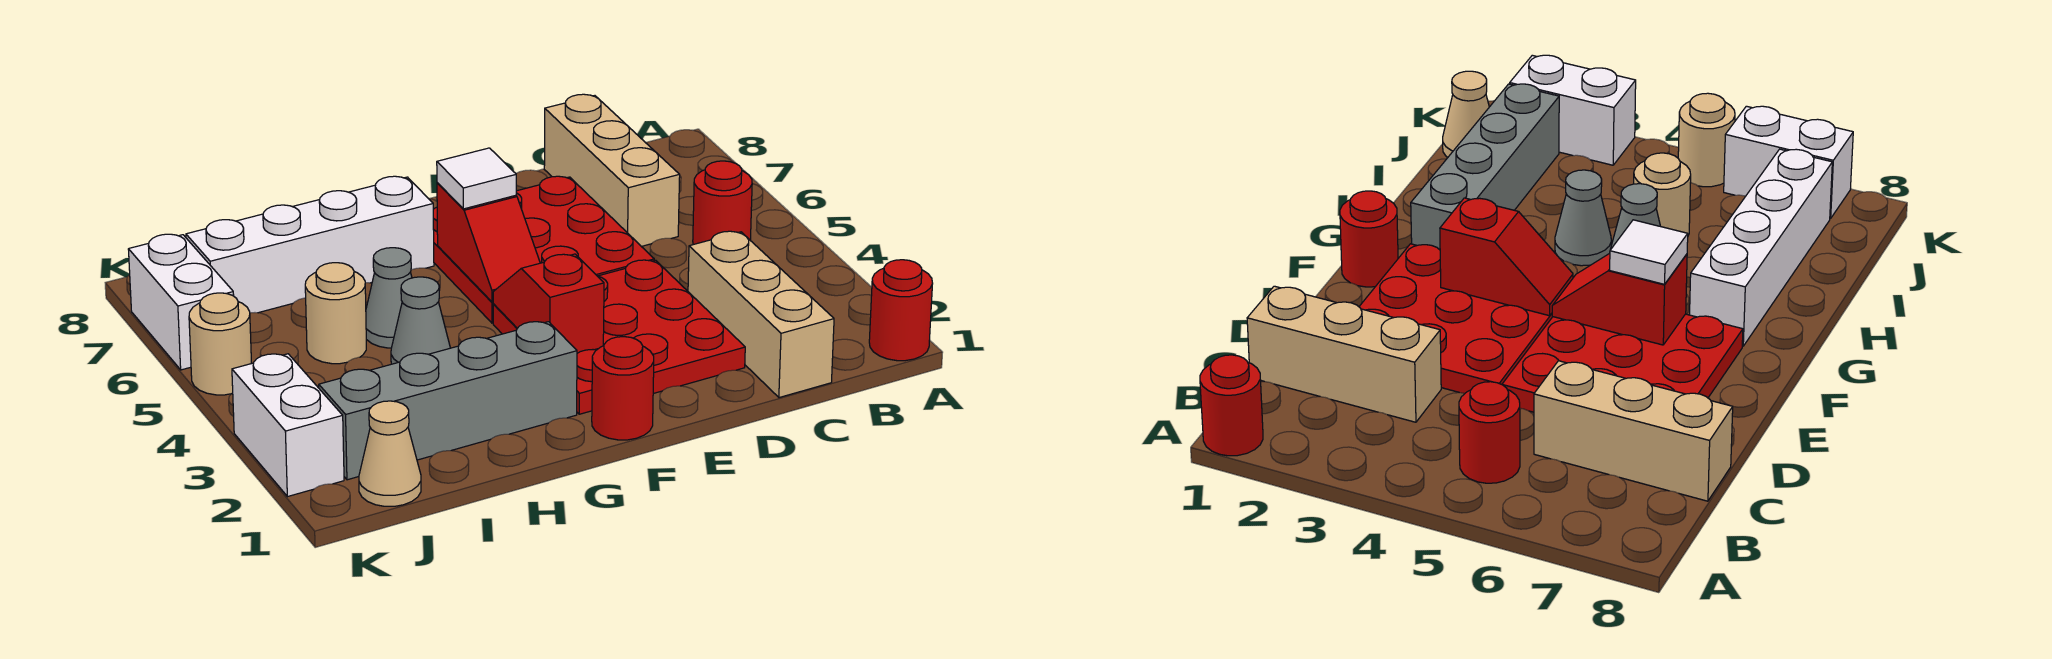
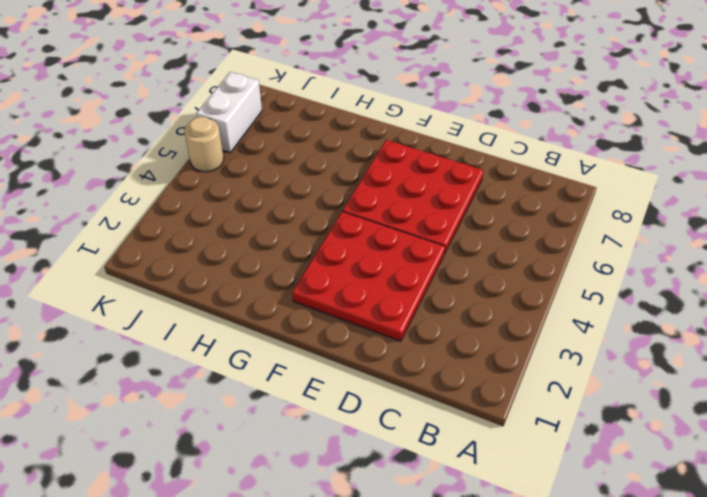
none -> red 1x1 round brick [869,260,933,361]
none -> red 1x1 round brick [693,161,752,245]
none -> tan 1x3 brick [688,231,834,398]

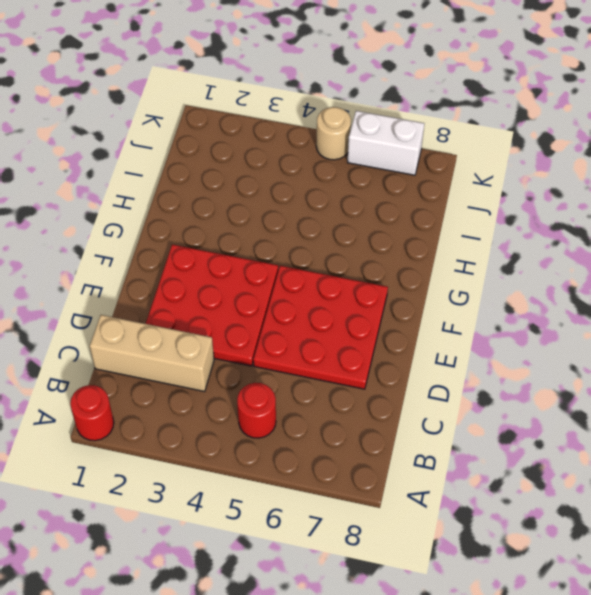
none -> tan 1x3 brick [544,94,680,246]
none -> red 1x1 round brick [592,337,654,440]
none -> grey 1x4 brick [319,322,577,480]

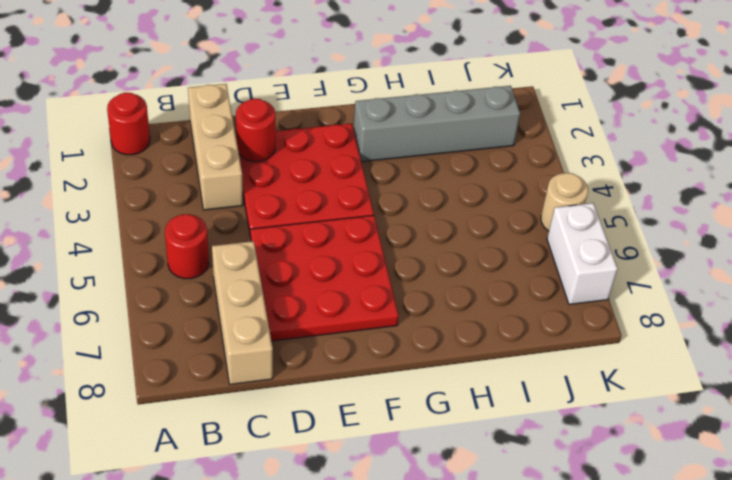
red 1x1 round brick [236,99,275,162] -> red 1x1 round brick moved to [592,337,654,440]
none -> white 1x4 brick [186,176,434,313]
none -> grey 1x1 cone [391,277,450,364]
none -> grey 1x1 cone [366,248,412,348]

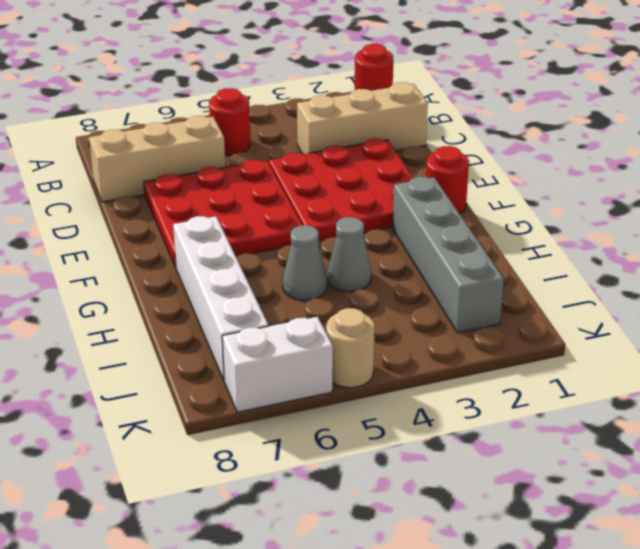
none -> tan 1x1 round brick [305,263,366,364]
none -> tan 1x1 cone [359,401,421,506]
none -> white 1x2 brick [232,354,344,497]

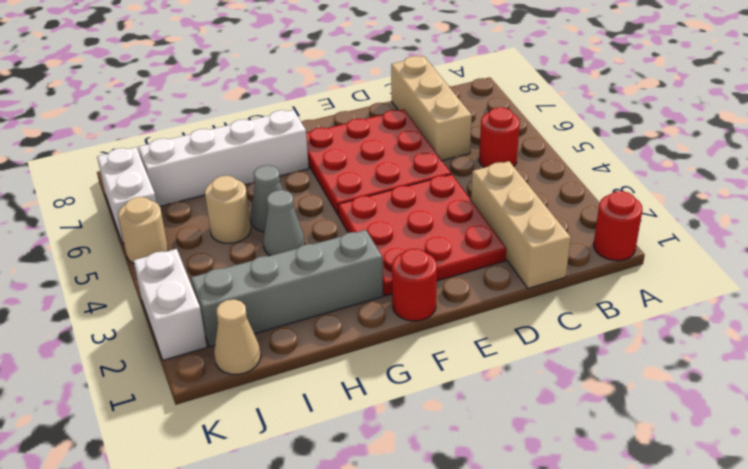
none -> red 1x2 slope [493,254,604,353]
none -> red 1x2 slope [437,183,540,302]
none -> white 1x1 tile [437,148,516,209]

